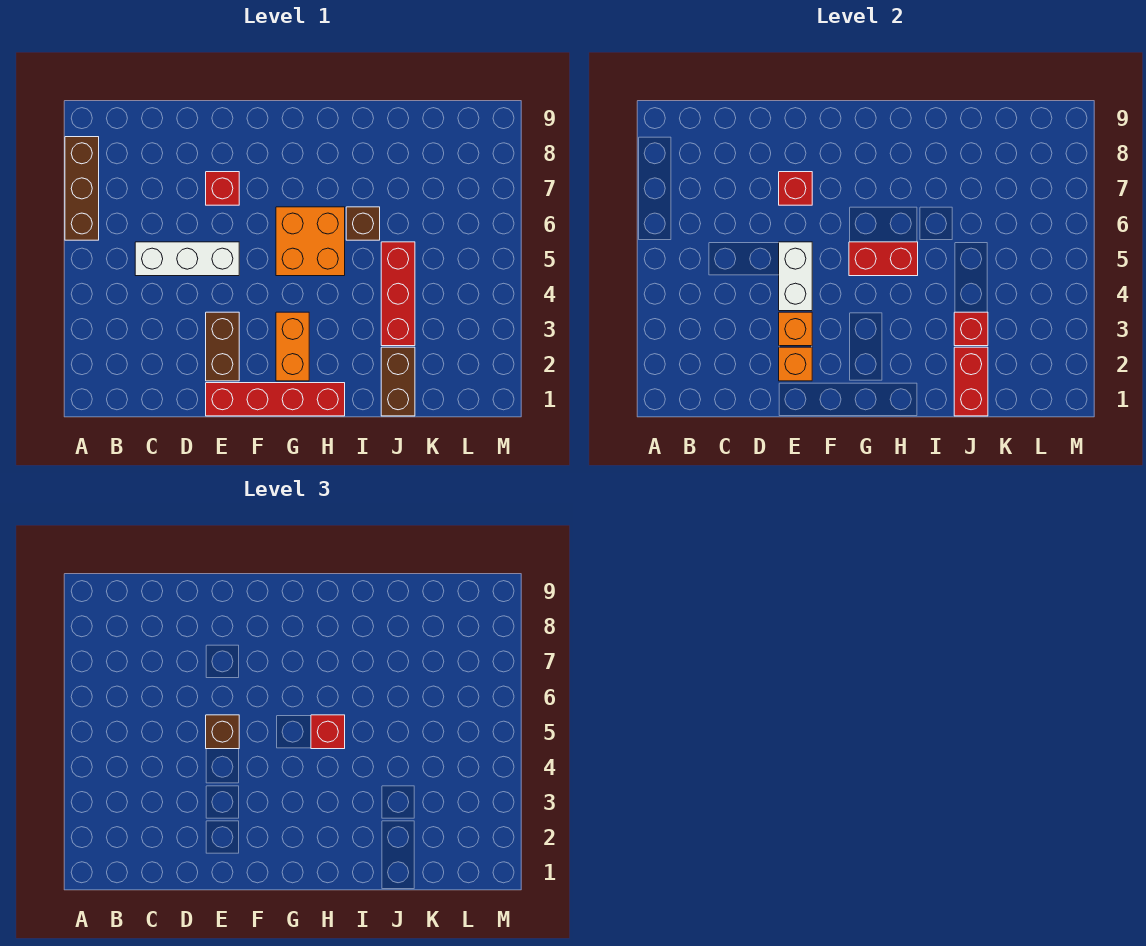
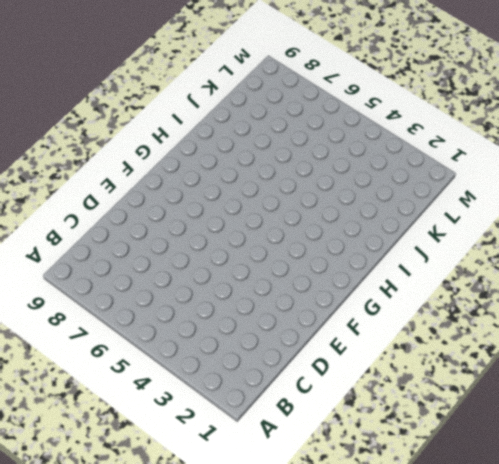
none -> brown 1x3 brick [65,137,99,240]
none -> white 1x3 brick [135,242,239,276]
none -> red 1x4 brick [206,383,345,416]

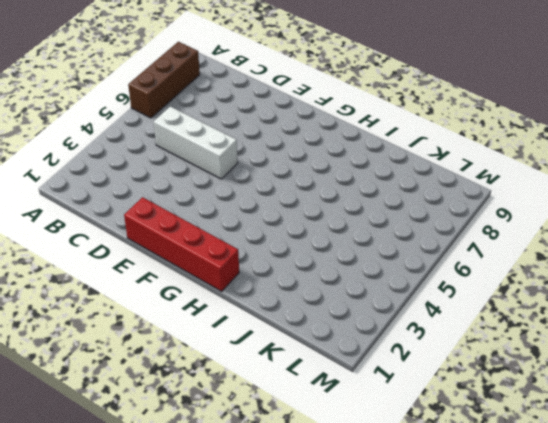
none -> brown 1x2 brick [206,312,239,381]
none -> red 1x1 brick [206,172,239,205]
none -> orange 1x2 brick [276,312,309,381]

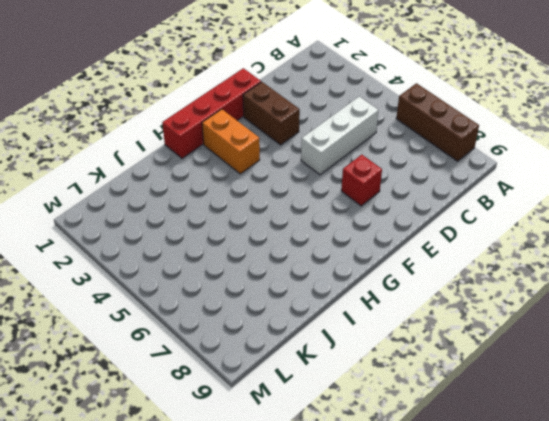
none -> orange 2x2 brick [276,207,345,276]
none -> brown 1x1 brick [346,207,380,240]
none -> brown 1x2 brick [381,347,415,416]

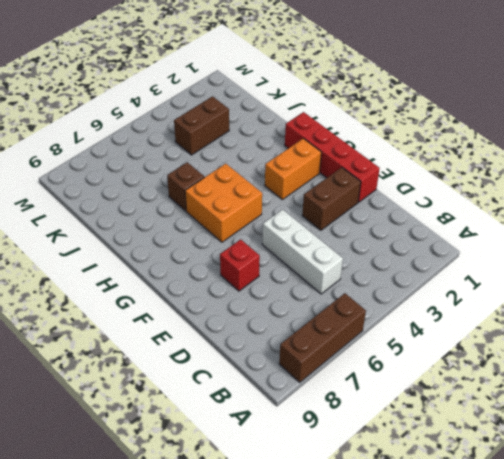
brown 1x2 brick [174,96,229,155] -> brown 1x2 brick moved to [381,347,415,416]
none -> red 1x3 brick [381,242,415,346]
none -> orange 1x1 brick [779,347,812,381]
none -> orange 1x1 brick [779,312,812,346]

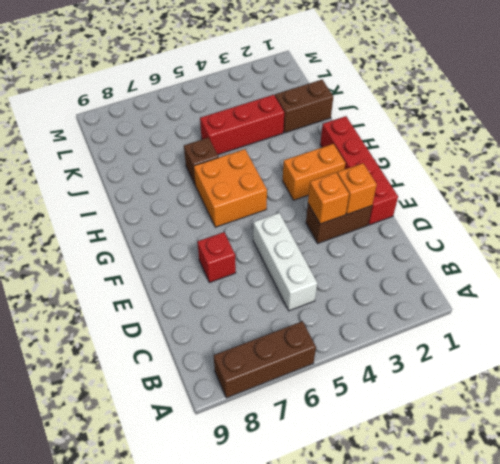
none -> white 1x2 brick [779,242,812,311]
none -> red 1x1 brick [779,172,812,205]
none -> red 1x2 brick [849,242,918,276]

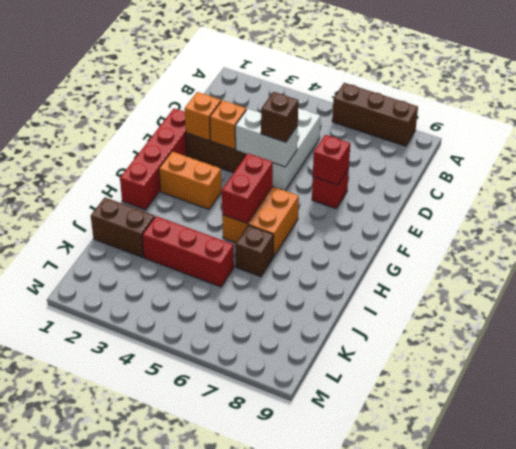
none -> red 1x2 brick [954,347,988,416]
none -> red 1x1 brick [954,312,988,346]
none -> red 1x1 brick [311,715,345,749]

